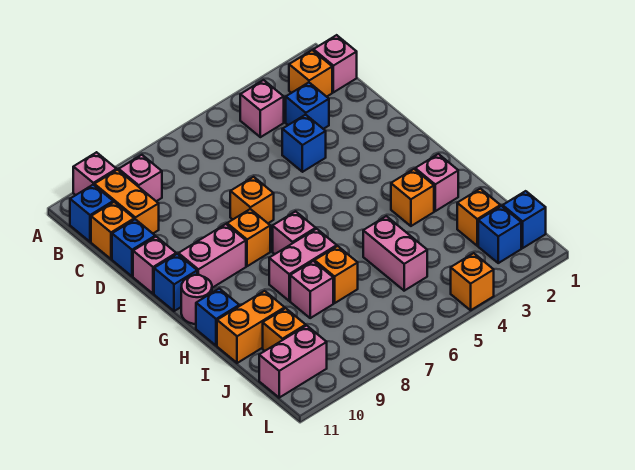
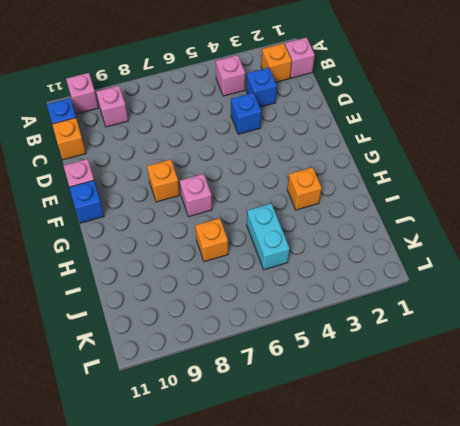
cyan 1x2 brick [247,203,290,270] -> pink 1x2 brick [363,216,427,291]
none -> orange 1x2 brick [94,170,159,233]
none -> blue 1x1 brick [112,219,155,276]
none -> orange 1x1 brick [230,177,274,223]
none -> pink 1x2 brick [178,224,246,288]

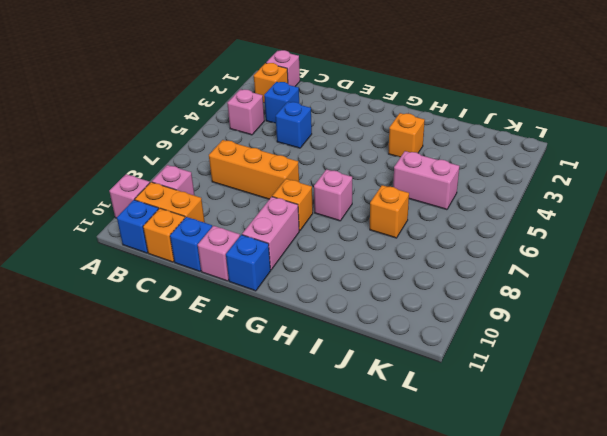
orange 1x3 brick [209,140,299,199] -> orange 1x1 brick [230,177,274,223]
none -> pink 1x1 round brick [181,275,212,324]
none -> pink 1x1 brick [415,154,458,211]
none -> pink 1x2 brick [269,229,337,301]
none -> blue 1x1 brick [196,289,239,346]

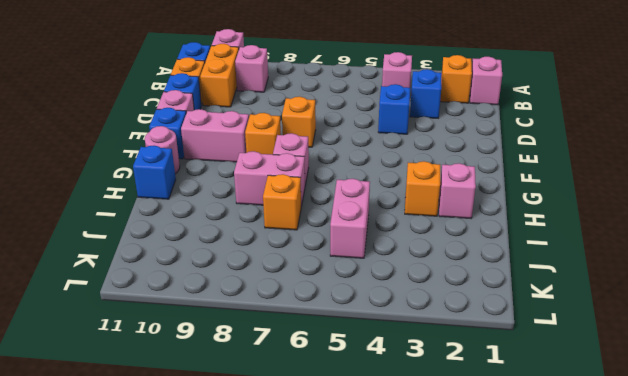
none -> pink 1x1 brick [290,261,333,318]
none -> orange 1x2 brick [217,291,285,363]
none -> orange 1x1 brick [457,189,500,246]
none -> orange 1x1 brick [263,308,306,351]

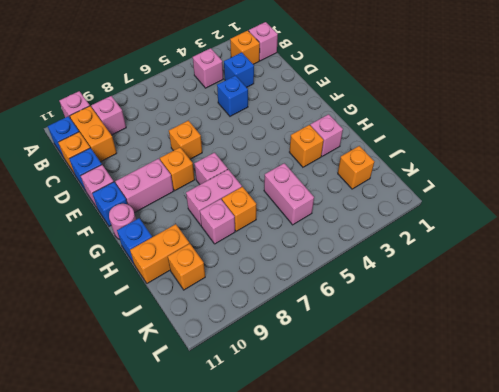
none -> blue 1x1 brick [503,191,546,248]
none -> blue 1x1 brick [478,206,521,263]
none -> pink 1x2 brick [259,326,327,398]
none -> orange 1x1 brick [451,253,494,310]

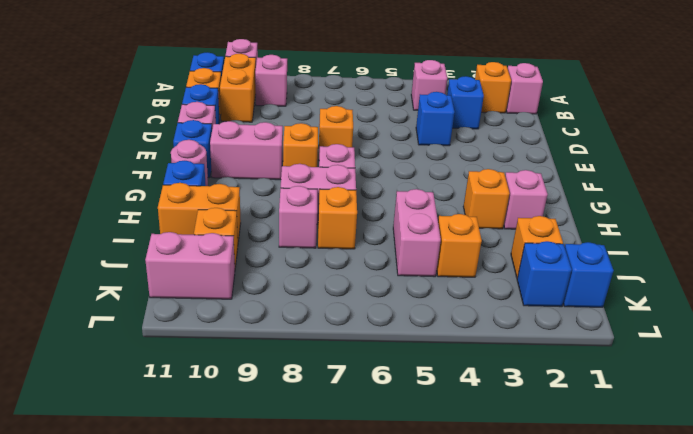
orange 1x1 brick [437,214,482,277] -> orange 1x1 brick moved to [451,253,494,310]

